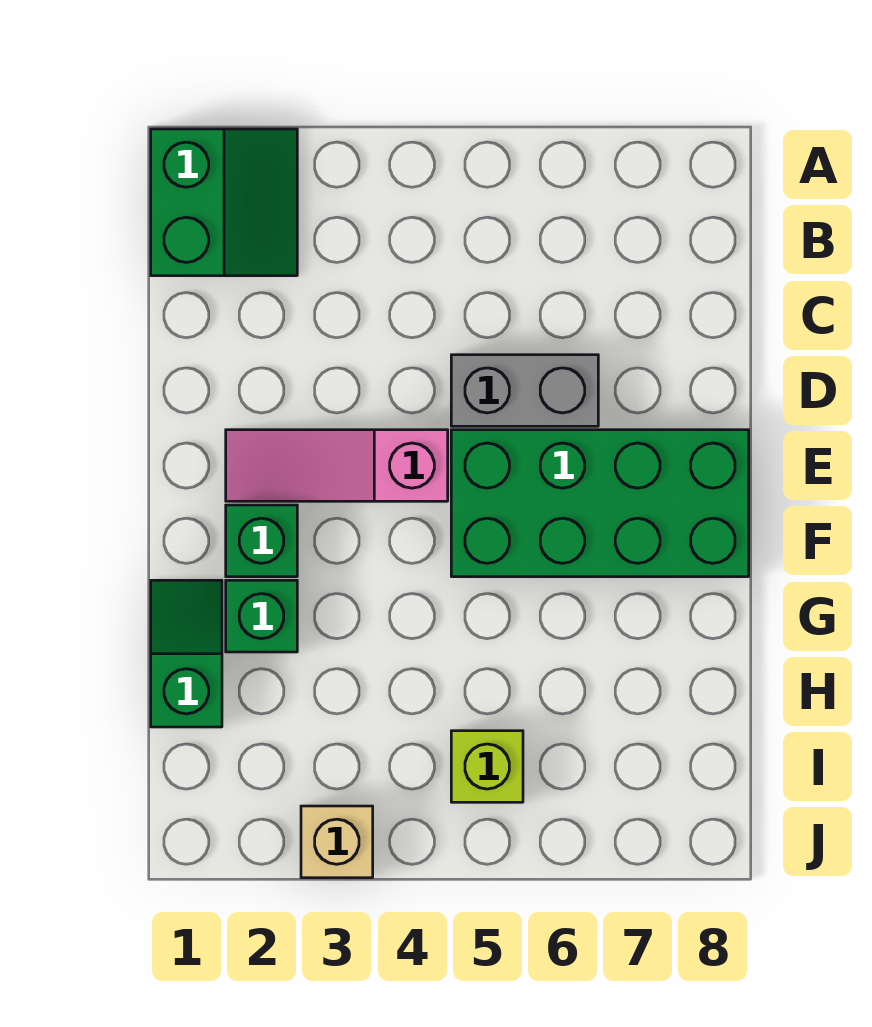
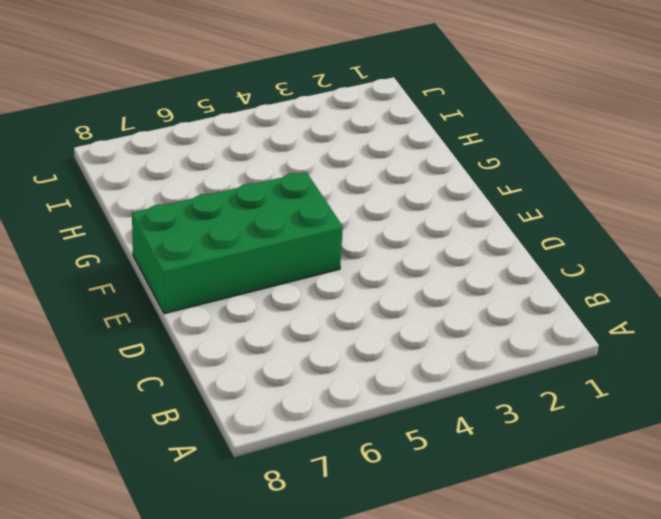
none -> green 2x2 slope [151,129,297,276]
none -> grey 1x2 brick [451,355,598,426]

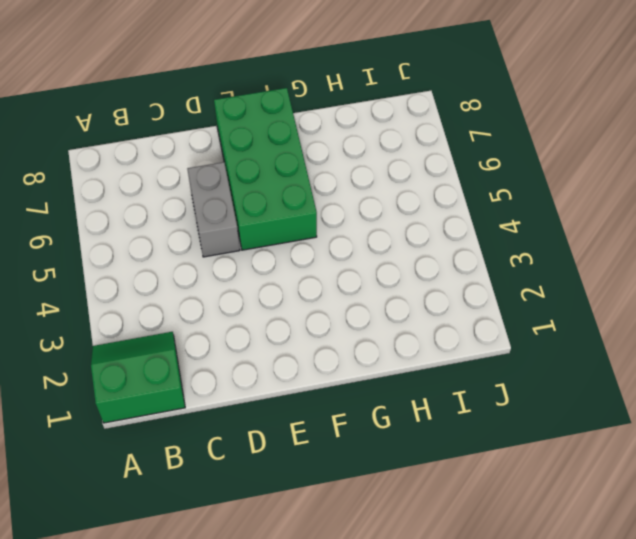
none -> pink 1x3 slope [226,430,448,501]
none -> green 1x1 brick [226,505,297,577]

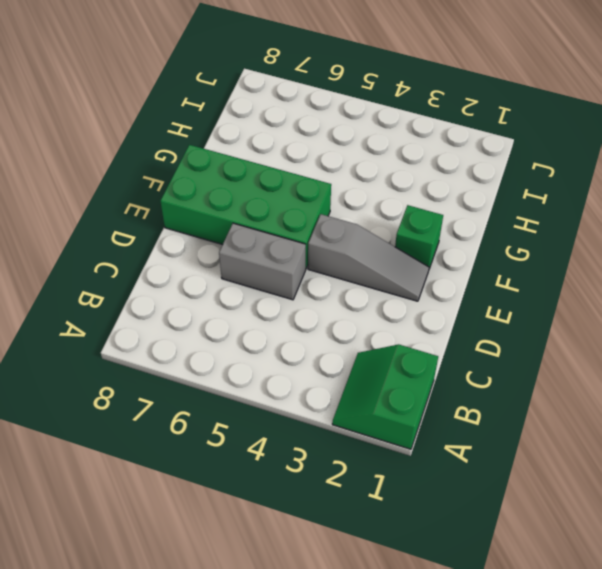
grey 1x3 slope [308,214,429,301] -> pink 1x3 slope [226,430,448,501]
none -> green 1x2 slope [151,580,222,727]
none -> green 1x1 brick [226,580,297,652]

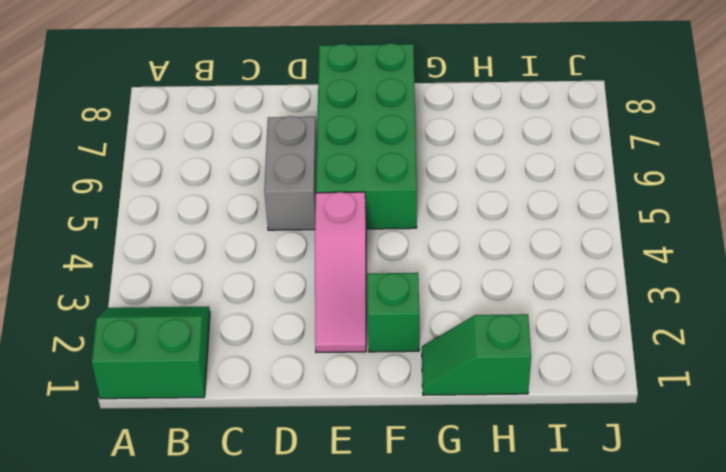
none -> green 1x1 brick [226,580,297,652]
none -> lime 1x1 brick [451,731,523,802]

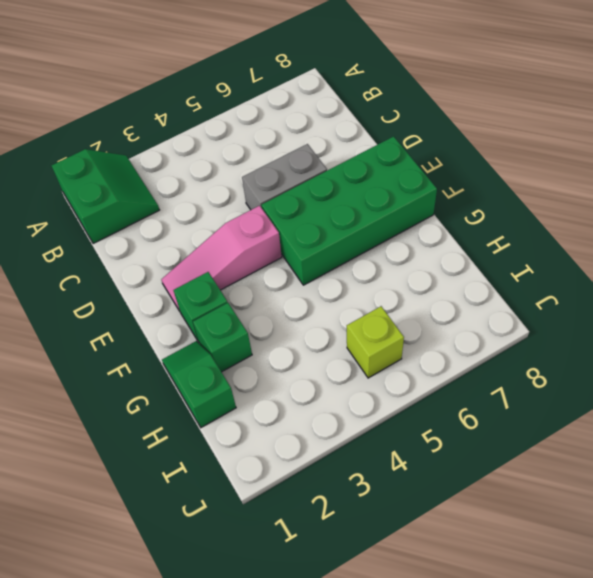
none -> tan 1x1 brick [301,806,373,878]

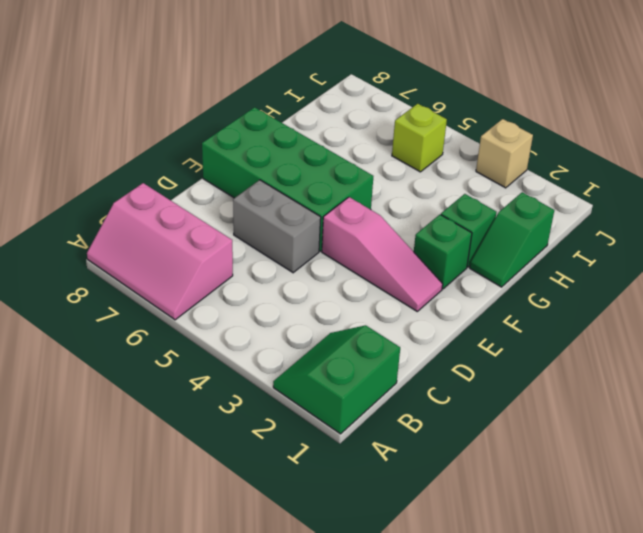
pink 2x3 slope [87,183,233,320] -> none

